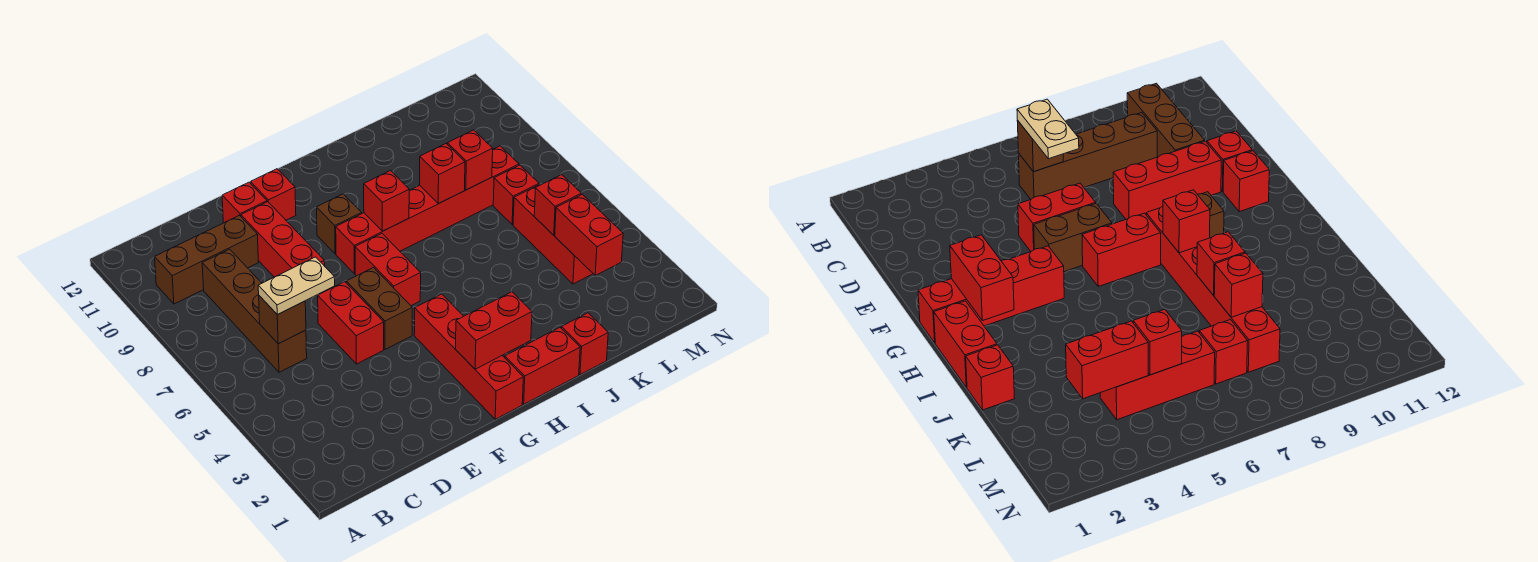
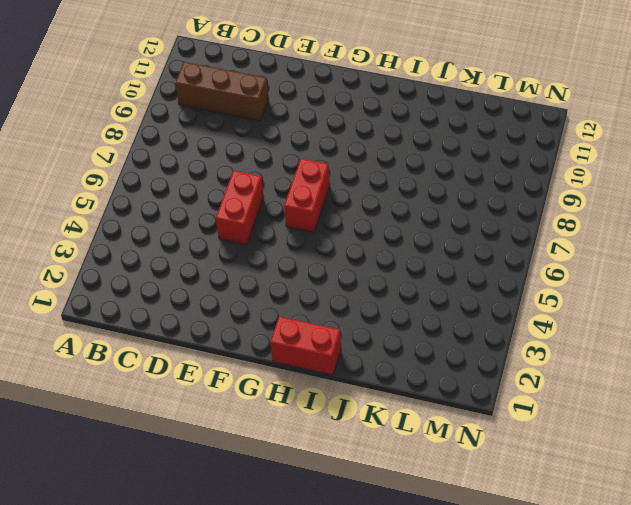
none -> brown 1x4 brick [202,249,307,372]
none -> red 1x3 brick [241,202,325,277]
none -> red 1x1 brick [222,182,267,223]

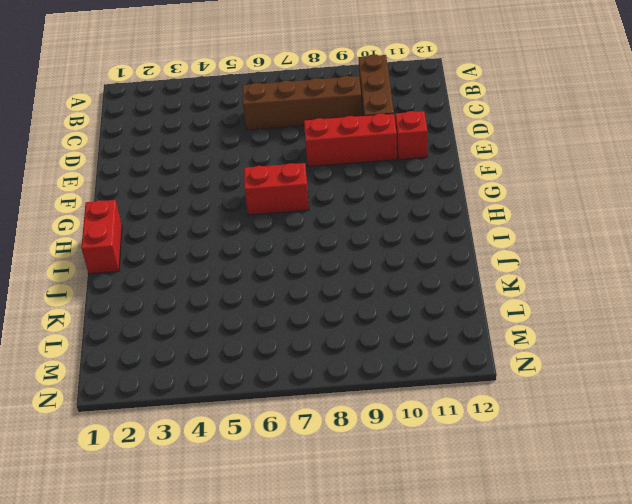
none -> red 1x2 brick [318,282,384,364]
none -> brown 1x2 brick [346,268,412,349]
none -> red 1x1 brick [251,169,296,220]

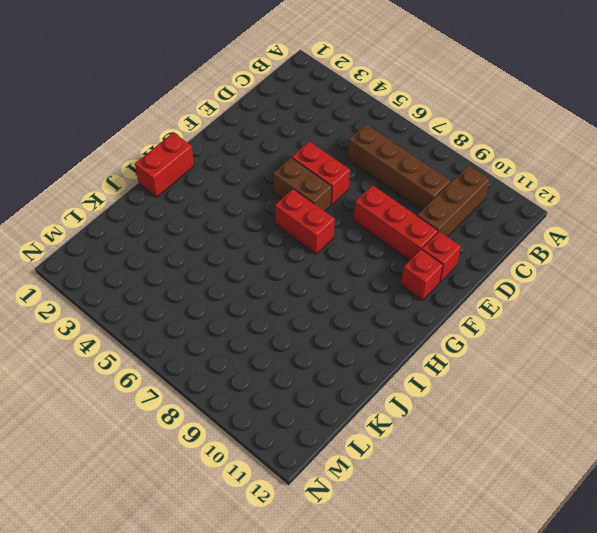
none -> red 1x4 brick [414,294,523,419]
none -> red 1x6 brick [336,146,519,274]
none -> brown 1x1 brick [317,194,362,254]

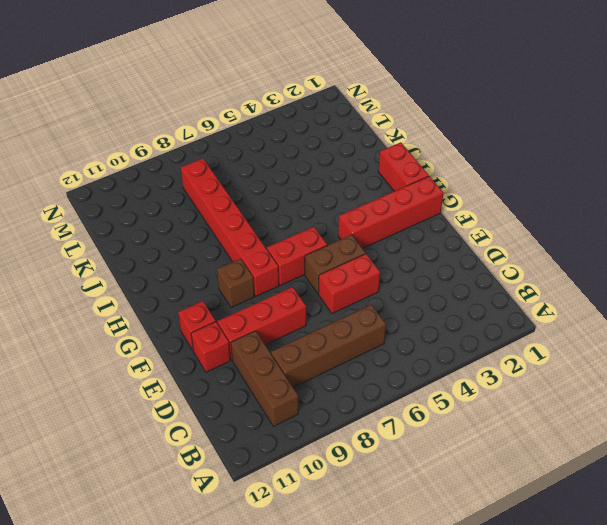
none -> red 1x1 brick [561,313,608,375]
none -> red 1x3 brick [513,184,593,284]
none -> red 1x1 brick [493,165,539,224]

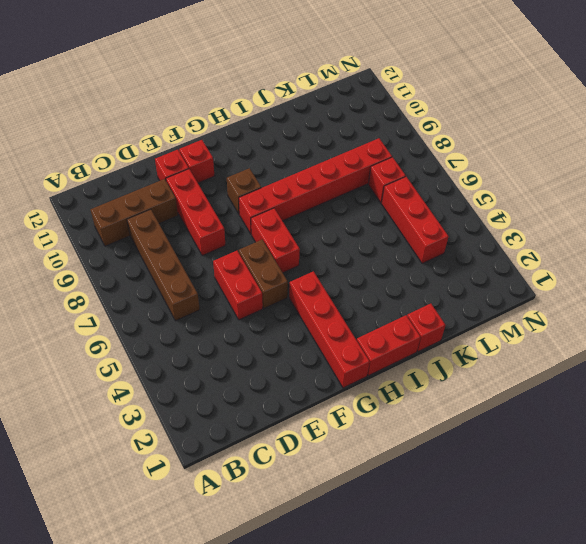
none -> brown 1x1 brick [259,296,306,344]
none -> red 1x2 brick [455,292,532,369]
none -> red 1x1 brick [364,171,410,231]

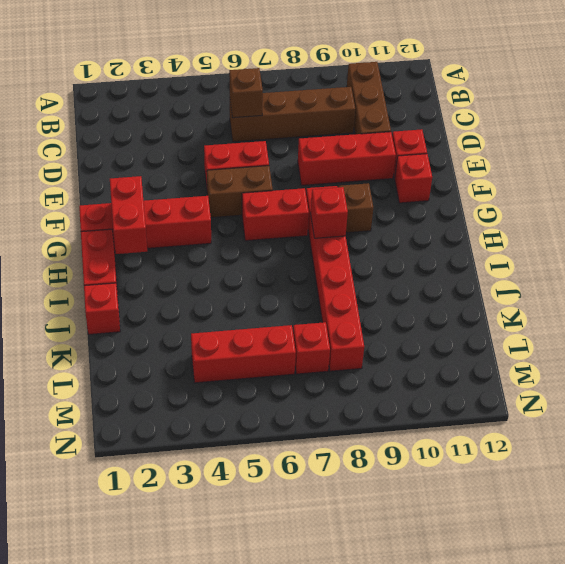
none -> red 1x1 brick [420,144,465,204]
none -> red 1x1 brick [447,130,493,190]
none -> red 1x2 brick [555,194,623,275]

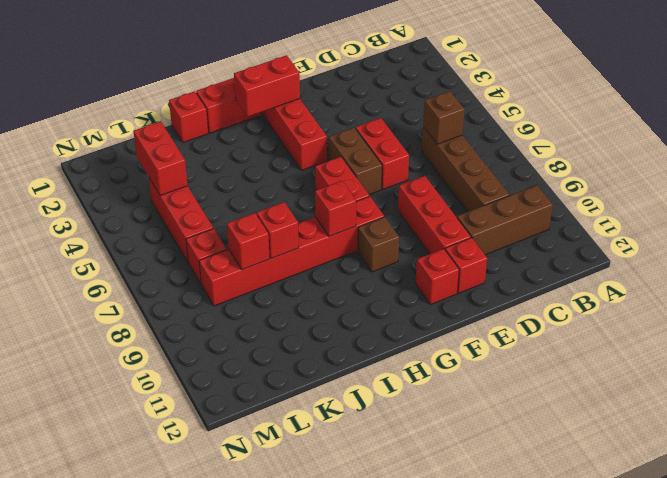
none -> red 1x1 brick [534,175,581,235]
none -> tan 1x2 plate [258,257,335,315]

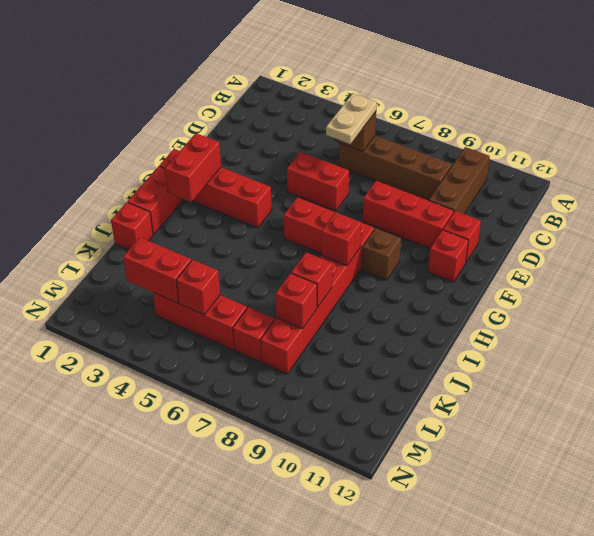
none -> brown 1x2 brick [346,268,412,349]

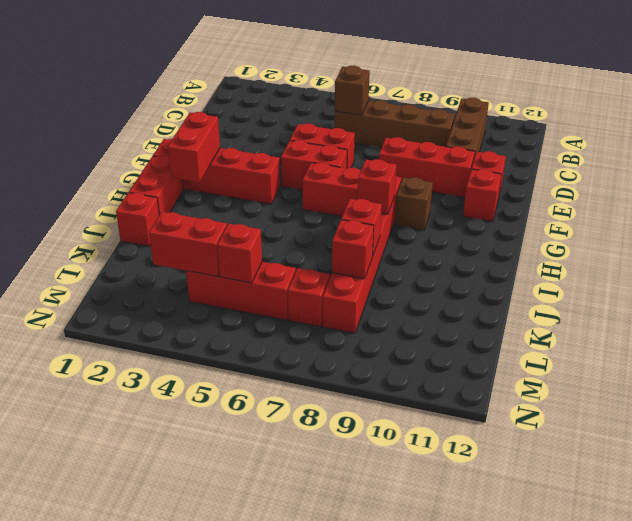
red 1x2 brick [281,140,347,190] -> brown 1x2 brick [346,268,412,349]
none -> tan 1x2 plate [258,257,335,315]

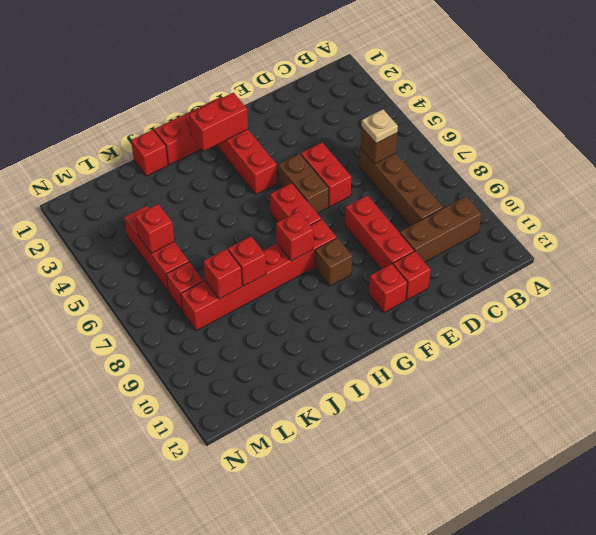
tan 1x1 plate [361,109,398,143] -> tan 1x2 plate [258,257,335,315]
none -> red 1x2 brick [555,194,623,275]

